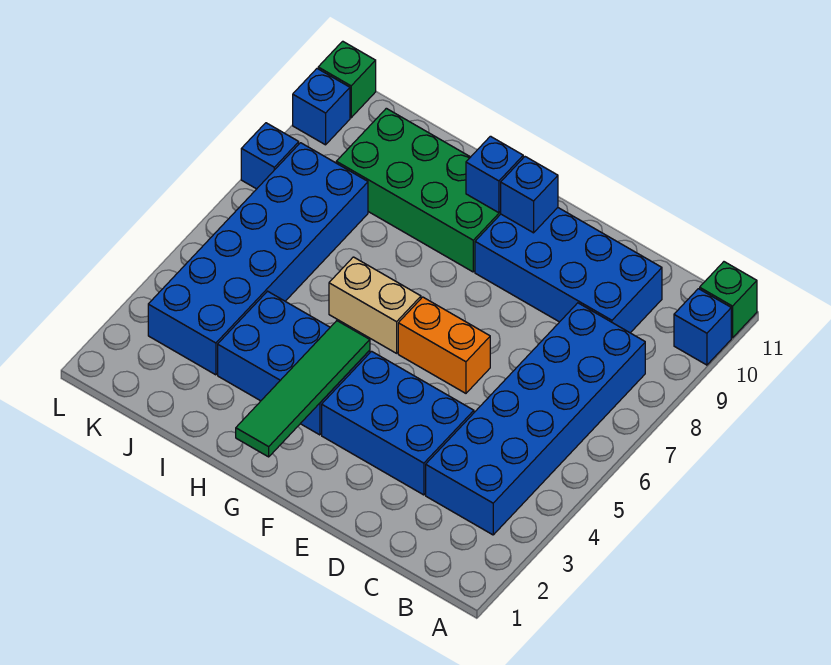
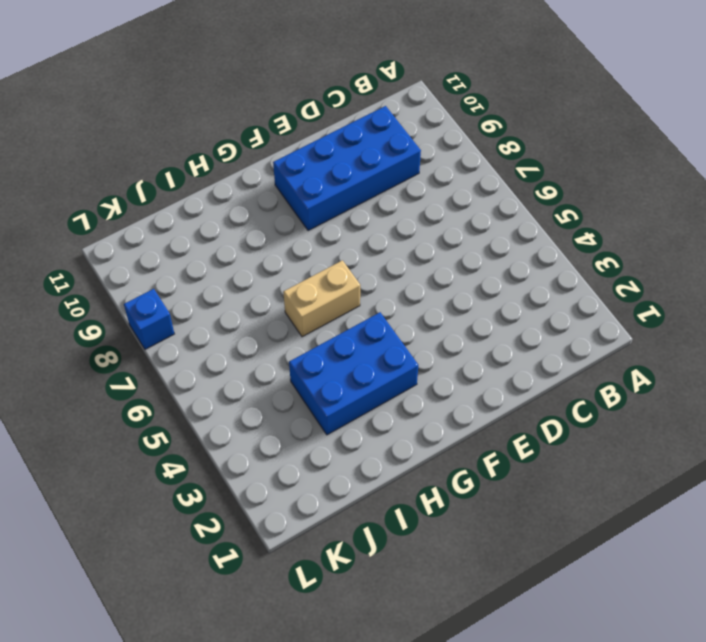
none -> blue 1x1 brick [674,289,731,365]
none -> green 1x1 brick [700,262,757,338]
none -> blue 2x6 brick [426,303,645,535]

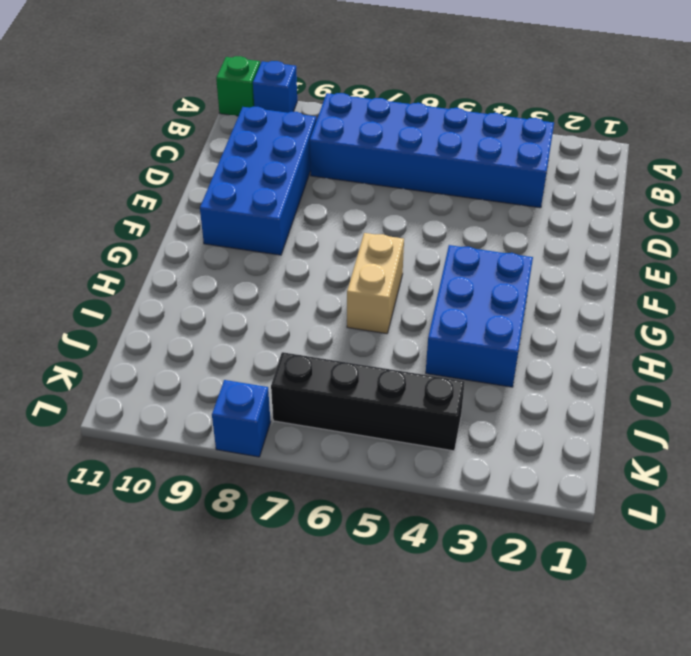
black 1x4 brick [271,352,465,451] -> blue 2x6 brick [148,143,368,375]
none -> blue 2x3 brick [322,351,474,495]
none -> orange 1x2 brick [398,297,490,393]
none -> green 2x4 brick [336,108,501,272]

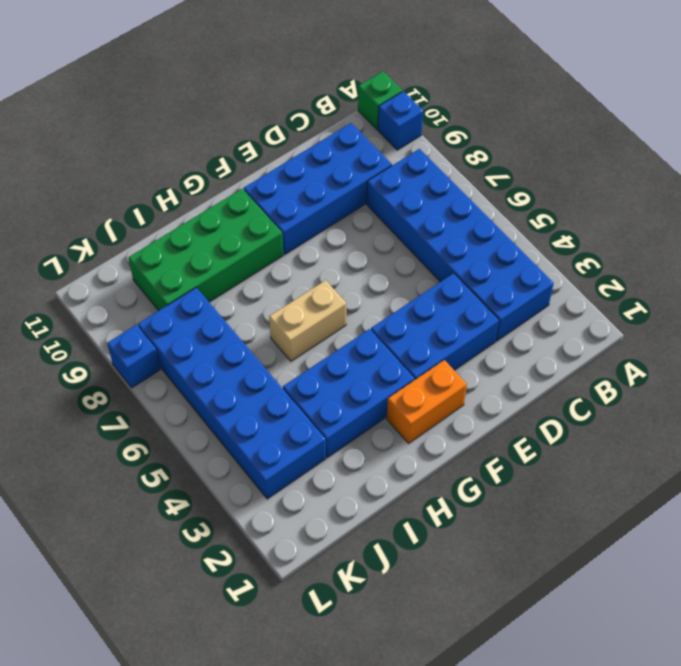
orange 1x2 brick [387,360,467,443] -> orange 1x2 brick moved to [398,297,490,393]
none -> blue 1x1 brick [293,69,350,145]
none -> green 1x1 brick [318,41,376,118]
none -> blue 1x1 brick [500,157,558,233]

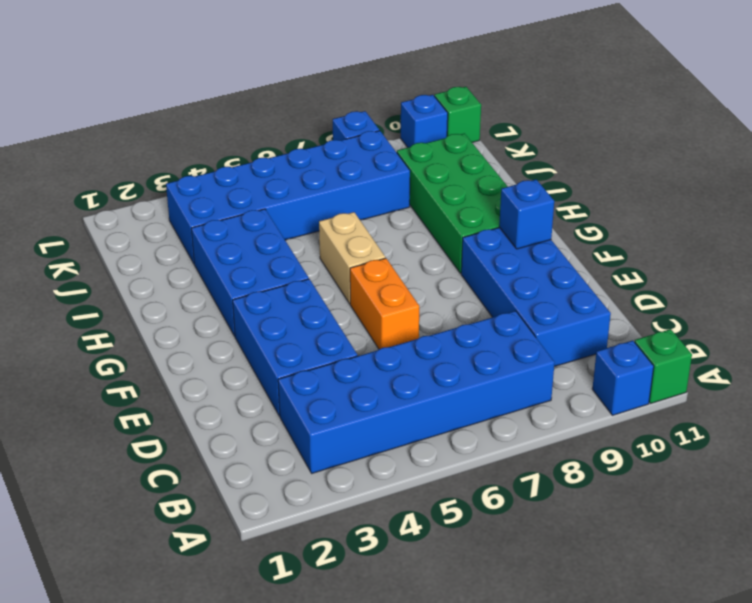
none -> green 1x4 tile [236,321,370,457]
none -> blue 1x1 brick [466,136,523,213]

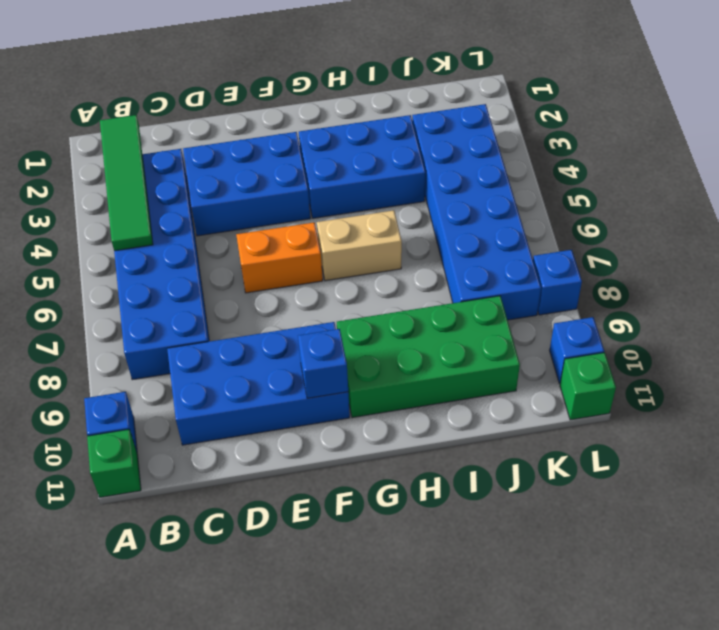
green 1x4 tile [100,115,153,251] -> green 1x4 tile moved to [236,321,370,457]
none -> blue 1x1 brick [466,136,523,213]

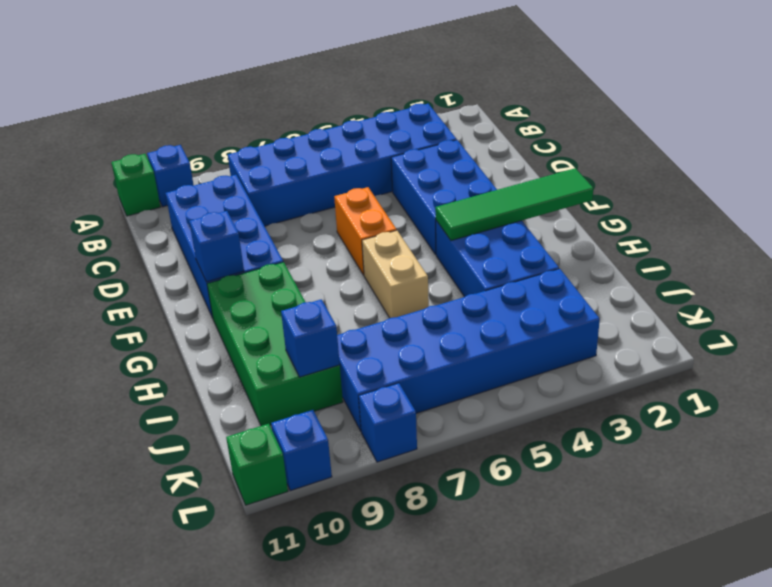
blue 1x1 brick [281,299,340,377] -> blue 1x1 brick moved to [466,136,523,213]

